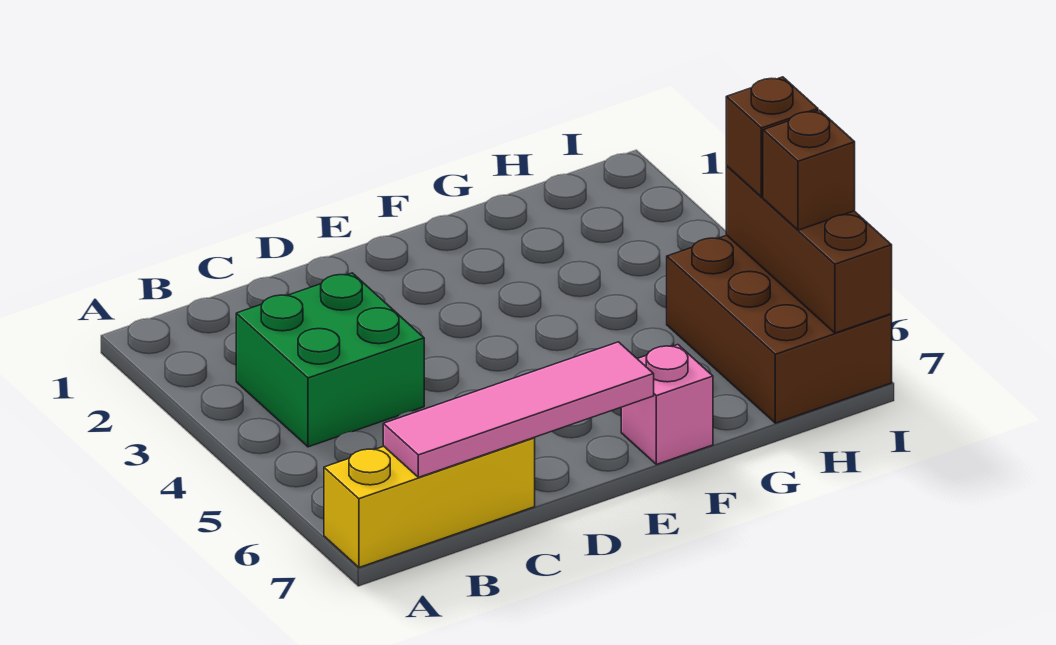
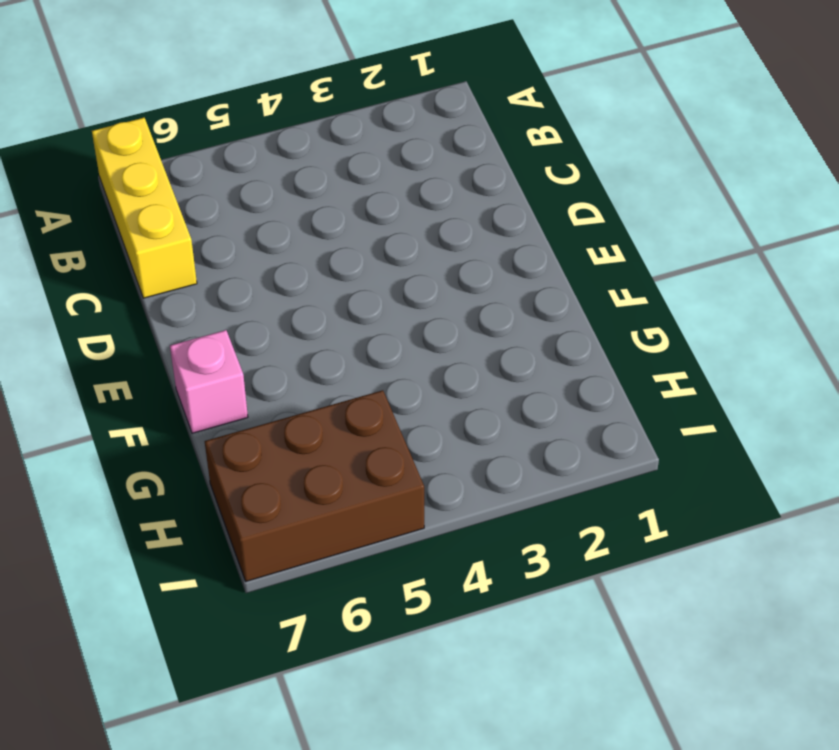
none -> green 2x2 brick [236,273,424,447]
none -> pink 1x4 tile [383,342,654,477]

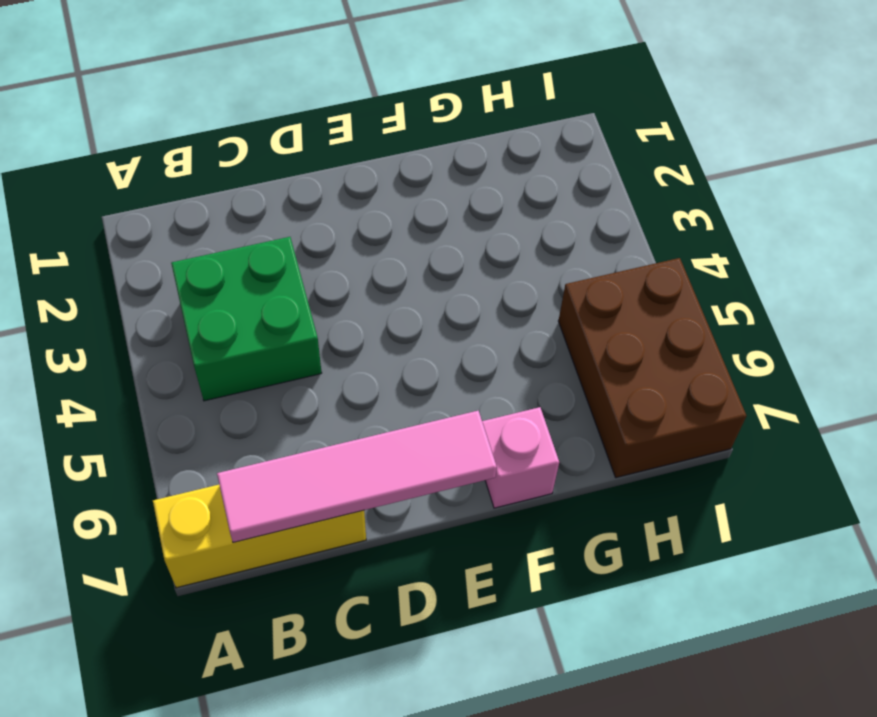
none -> brown 1x3 brick [726,166,892,333]
none -> brown 1x1 brick [726,77,818,197]

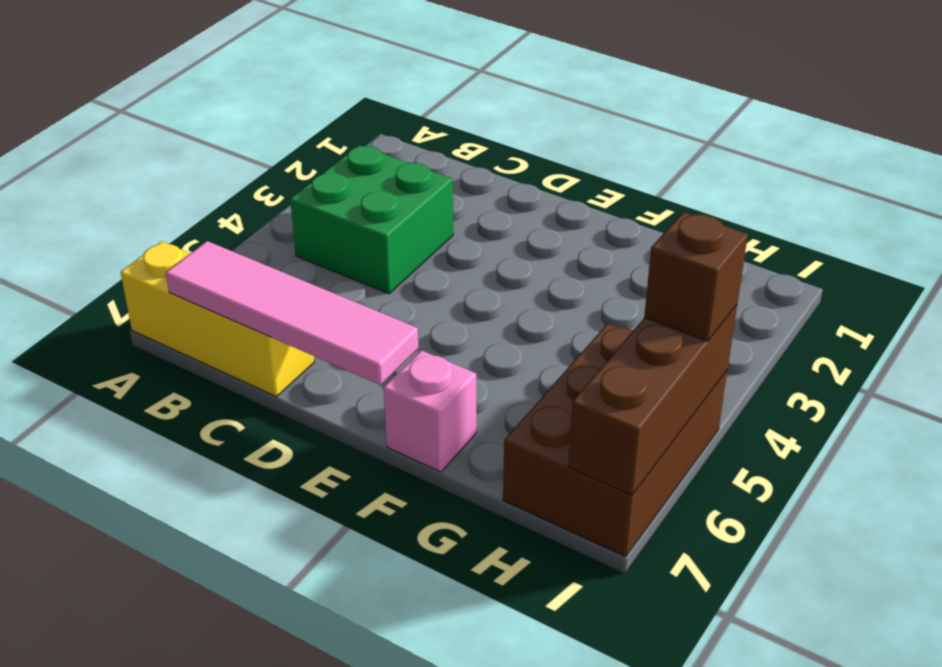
none -> brown 1x1 brick [763,110,855,230]

